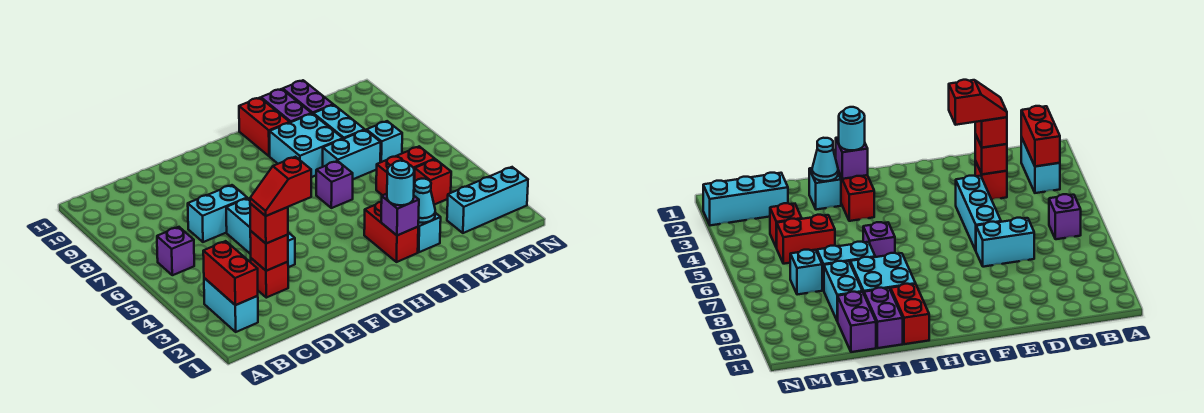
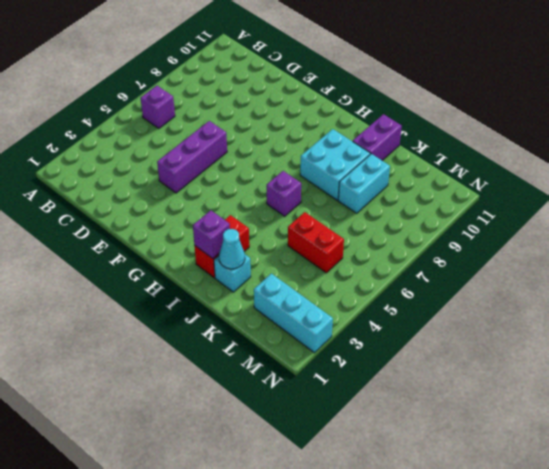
purple 1x3 brick [157,121,227,193] -> cyan 1x3 brick [226,198,295,267]
none -> cyan 1x2 brick [204,278,258,332]
none -> red 1x1 brick [251,258,288,298]
none -> cyan 1x2 brick [188,185,247,242]

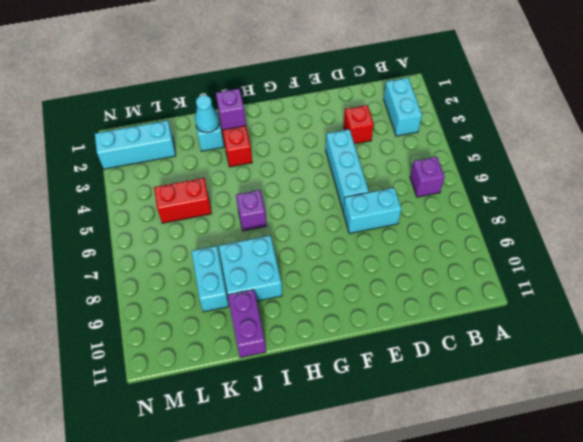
none -> red 1x2 brick [239,98,290,156]
none -> cyan 1x2 brick [323,130,381,179]
none -> purple 1x2 brick [283,80,333,114]

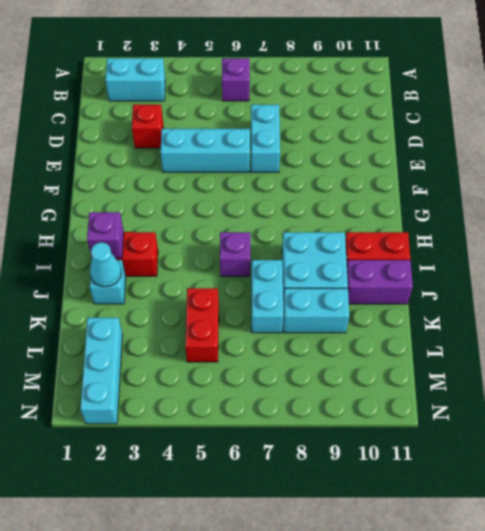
none -> purple 1x2 brick [283,80,333,114]
none -> red 1x1 brick [414,159,451,205]
none -> cyan 1x1 brick [367,121,402,162]

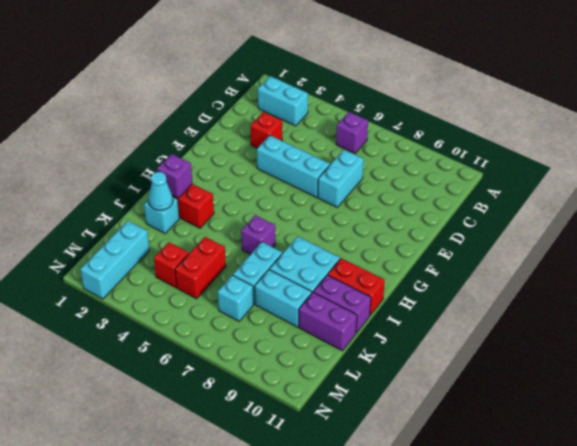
none -> red 1x2 brick [203,241,258,305]
none -> red 1x1 brick [250,231,288,271]
none -> red 1x1 brick [250,203,288,244]

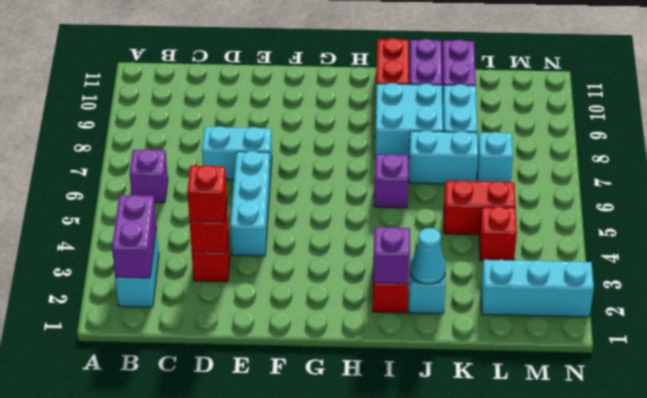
purple 1x2 brick [112,195,156,278] -> red 1x2 brick [203,241,258,305]
none -> cyan 1x1 round brick [387,161,414,205]
none -> red 1x2 slope [250,157,311,216]

